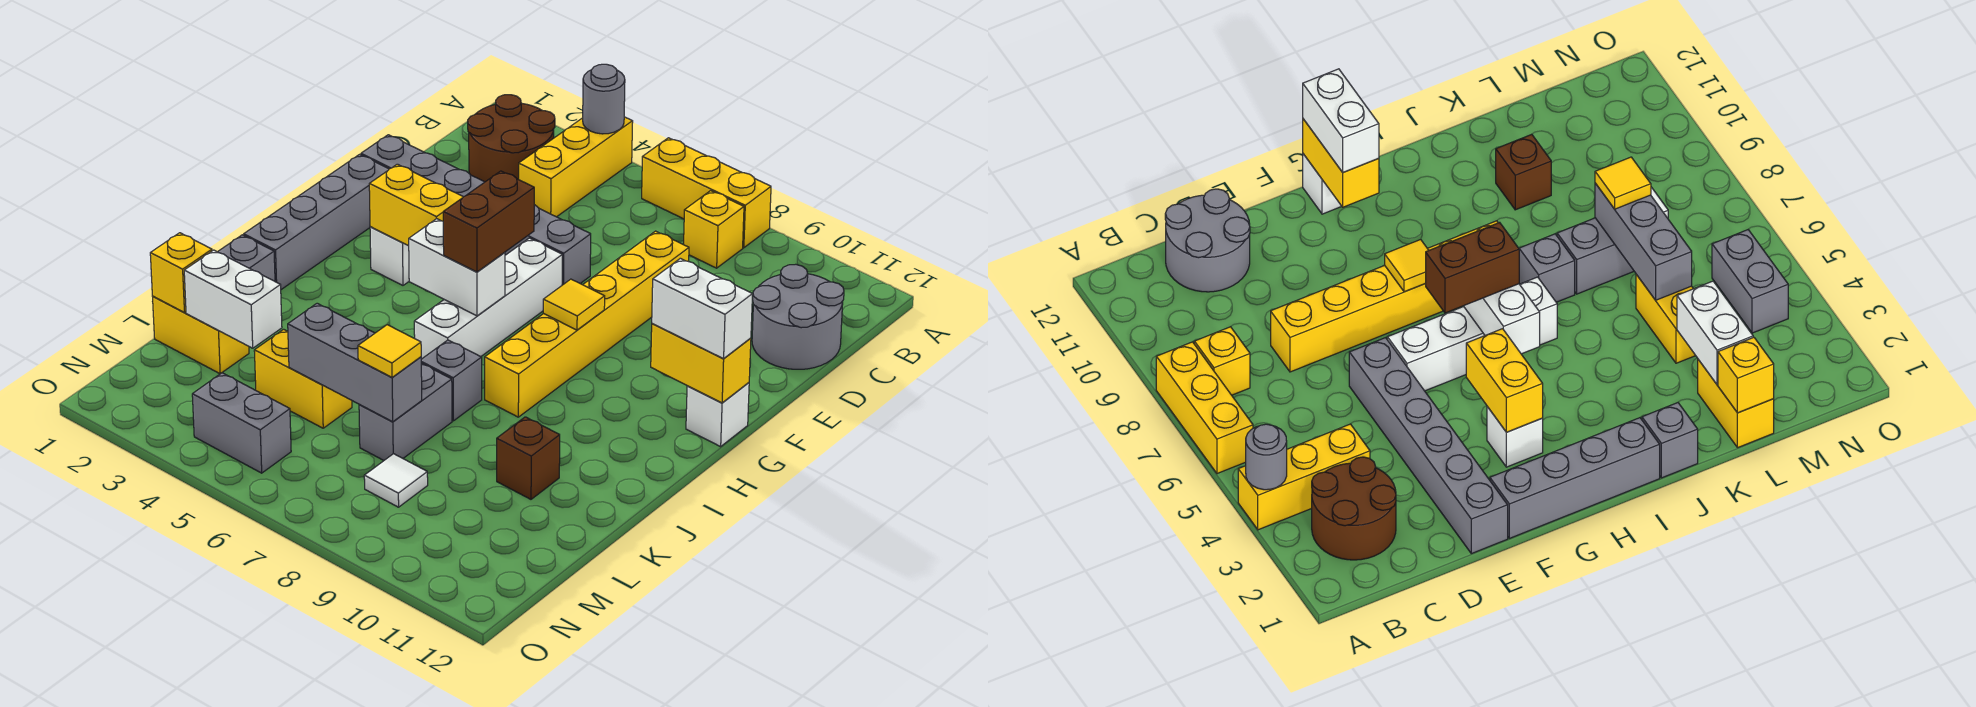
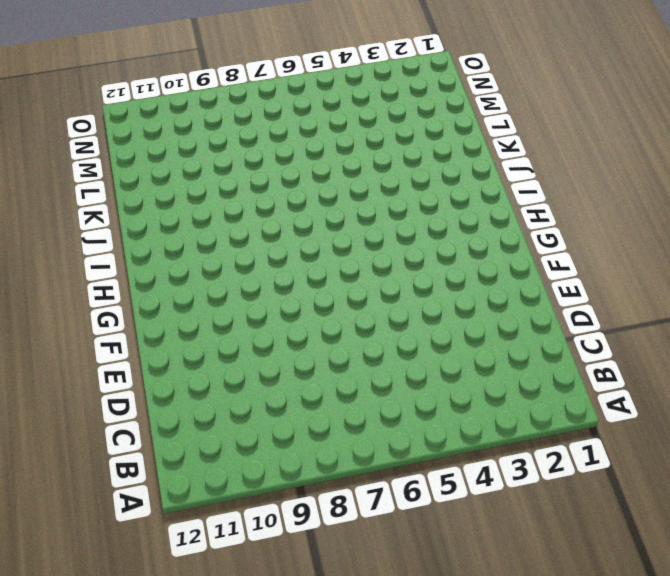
none -> yellow 1x3 brick [519,117,633,217]
none -> yellow 1x3 brick [642,138,771,248]
none -> brown 2x2 round brick [468,95,555,182]
none -> yellow 1x1 brick [684,191,744,268]

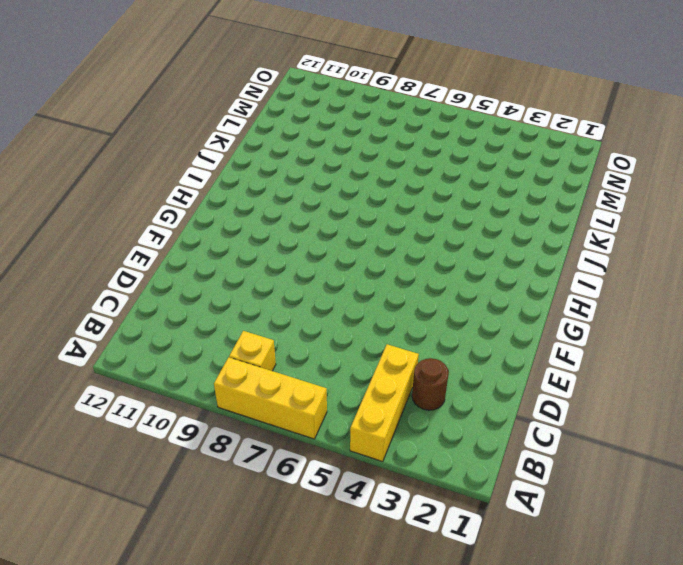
brown 1x1 round brick [412,358,449,410] -> brown 2x2 round brick [468,95,555,182]
none -> grey 2x2 round brick [752,264,844,369]
none -> yellow 1x6 brick [485,231,689,417]
none -> grey 1x6 brick [361,135,591,285]
none -> grey 1x4 brick [244,154,389,290]

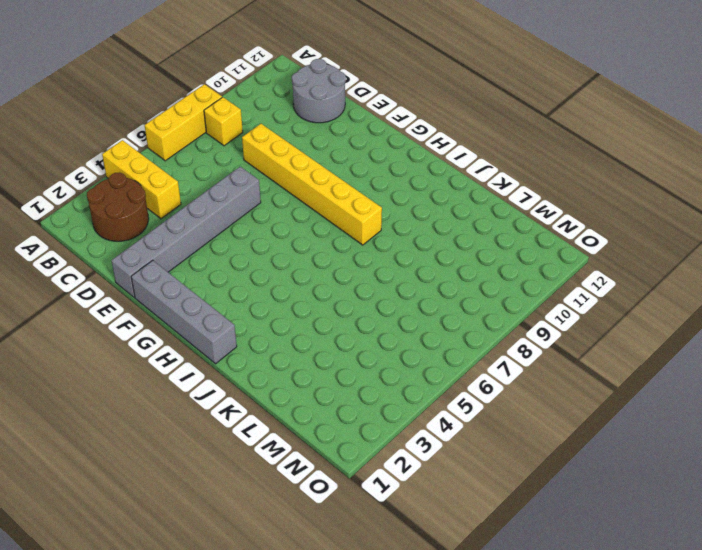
none -> white 1x4 brick [414,238,562,359]
none -> white 1x1 brick [370,227,409,285]
none -> white 1x1 brick [686,383,749,447]
none -> grey 1x1 brick [218,235,275,281]

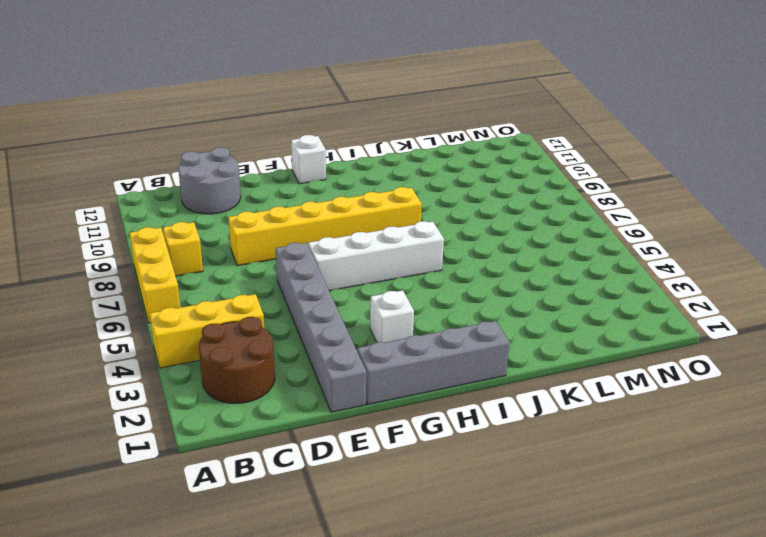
none -> grey 1x1 brick [218,235,275,281]
none -> grey 1x1 brick [421,340,482,421]
none -> grey 1x2 brick [359,363,452,460]
none -> brown 1x1 brick [497,417,560,499]

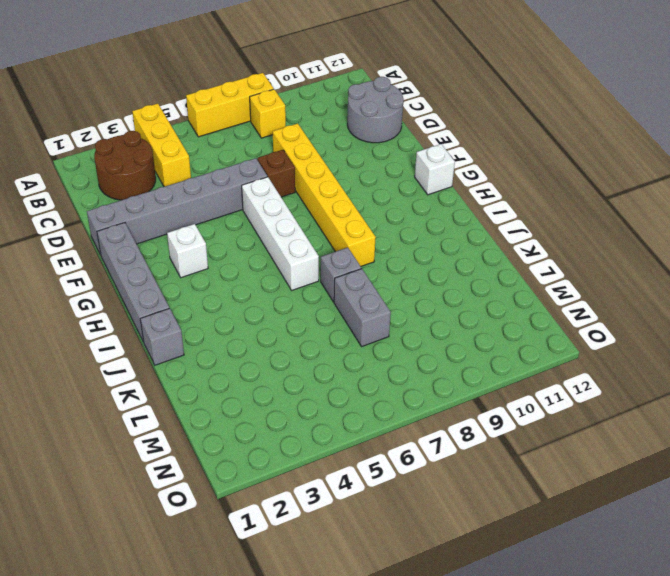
brown 1x1 brick [257,150,295,197] -> brown 1x1 brick moved to [497,417,560,499]
none -> yellow 1x2 brick [153,296,249,374]
none -> yellow 1x2 brick [254,329,352,428]
none -> white 1x1 tile [364,454,428,507]
none -> grey 1x2 brick [192,373,291,473]

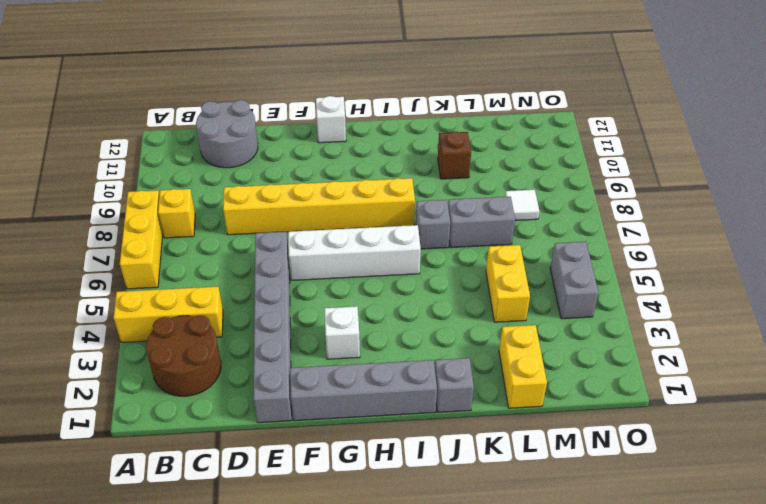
none -> grey 1x1 round brick [583,64,625,134]
none -> yellow 1x2 brick [369,164,463,246]
none -> yellow 1x1 tile [543,279,605,330]
none -> yellow 1x2 brick [651,324,751,403]

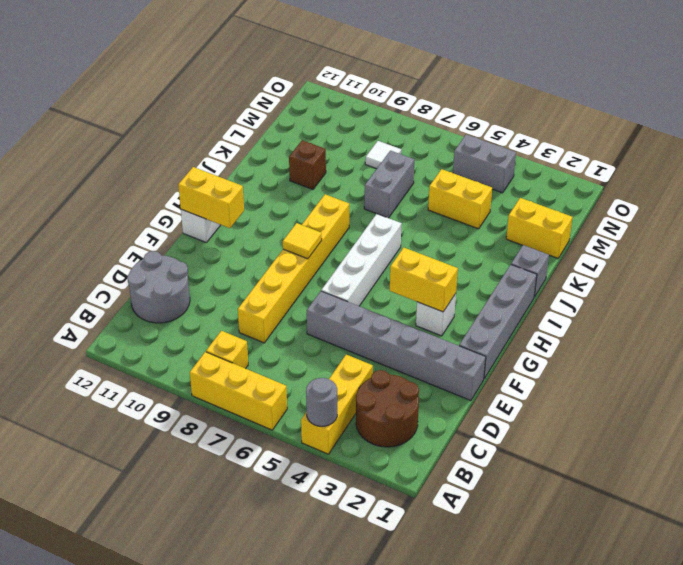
none -> grey 1x1 brick [421,340,482,421]
none -> white 1x2 brick [409,219,505,316]
none -> yellow 1x1 brick [150,233,212,313]
none -> white 1x2 brick [184,250,282,348]

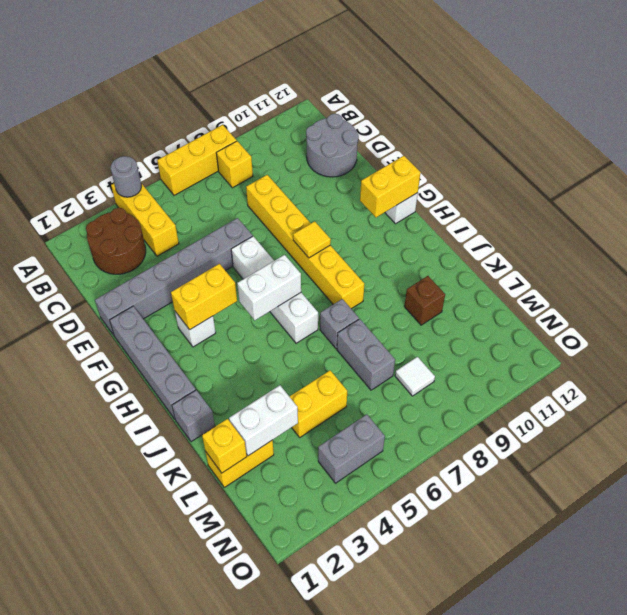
none -> grey 1x3 brick [288,303,422,422]
none -> brown 1x2 brick [443,171,534,272]
none -> white 1x2 brick [652,258,753,359]
none -> yellow 1x1 tile [358,325,421,377]

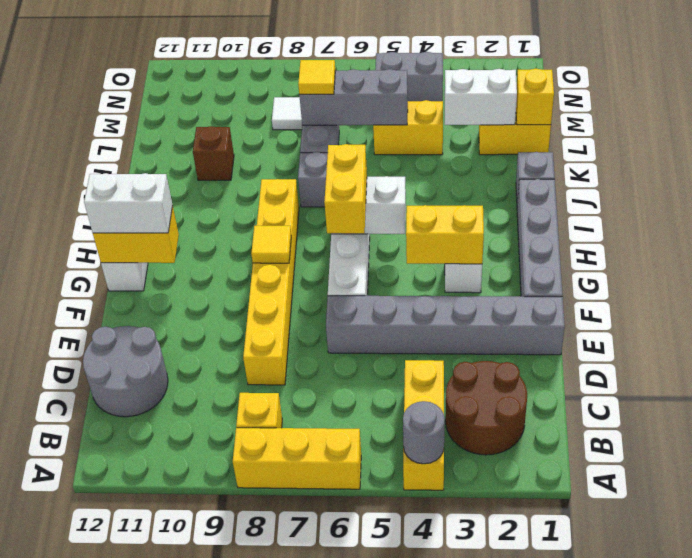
yellow 1x2 brick [324,144,367,234] -> brown 1x2 brick [443,171,534,272]

